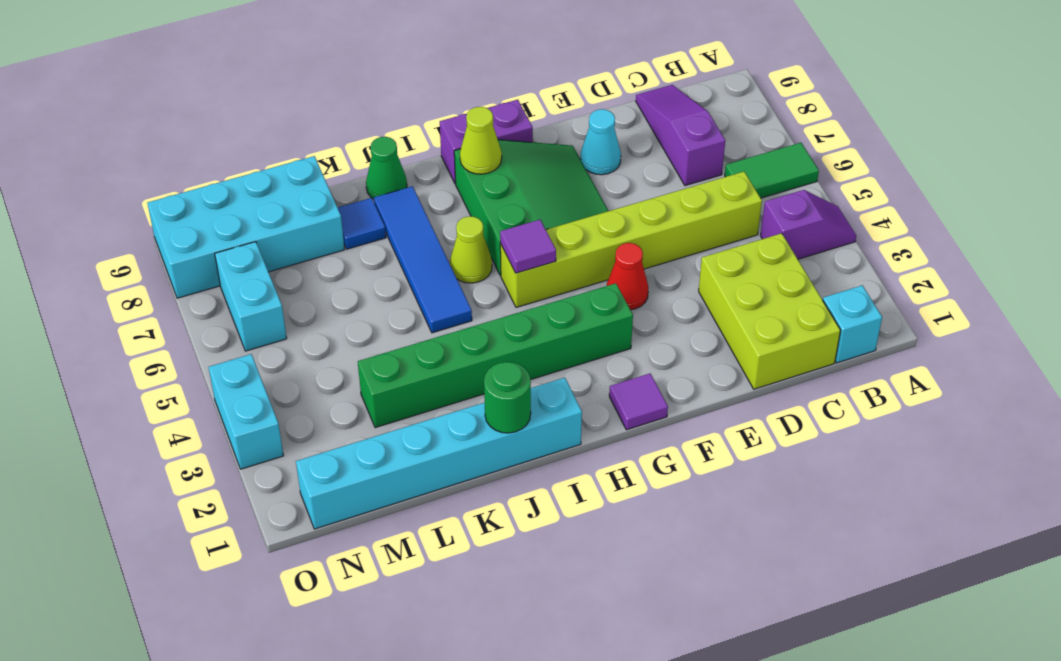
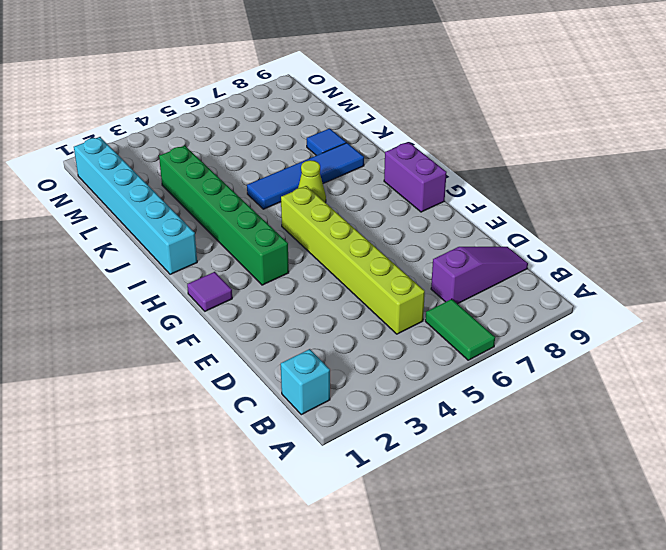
none -> purple 1x2 slope [761,190,856,259]
none -> lime 2x3 brick [699,233,841,389]
none -> cyan 1x1 cone [581,109,621,175]

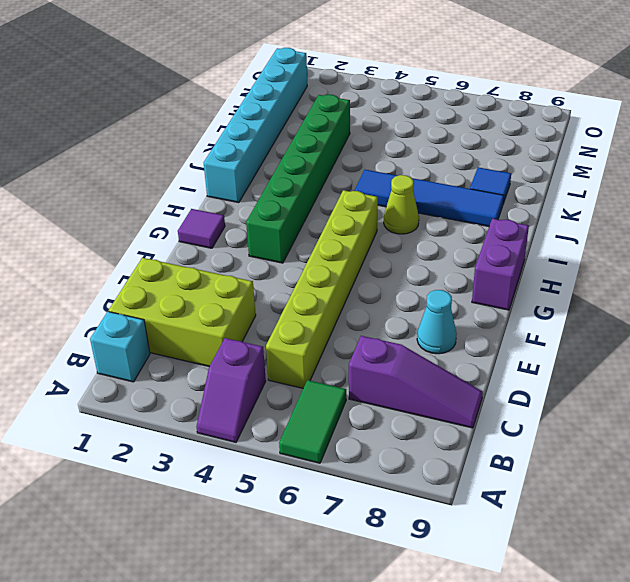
none -> red 1x1 cone [607,243,648,310]
none -> green 3x3 slope [454,140,608,275]
none -> green 1x1 cone [366,137,407,199]

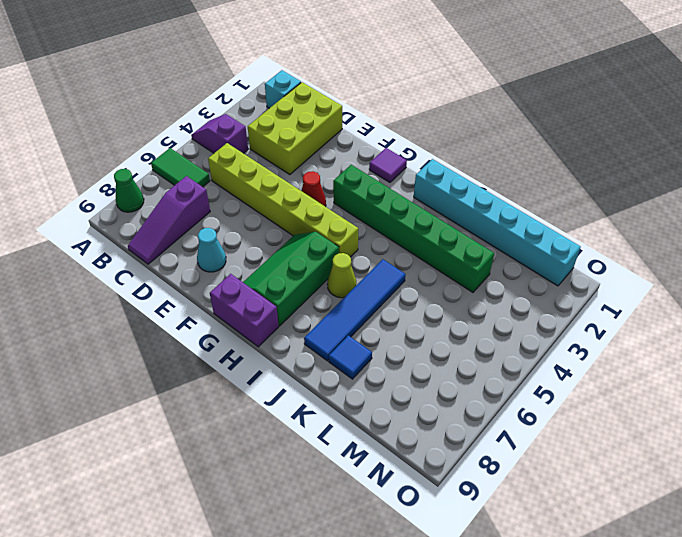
green 1x1 cone [114,169,144,212] -> green 1x1 cone moved to [366,137,407,199]
green 2x3 slope [243,232,339,326] -> green 3x3 slope [454,140,608,275]
none -> cyan 2x4 brick [148,156,345,298]
none -> cyan 1x2 brick [215,242,287,351]
none -> cyan 1x2 brick [209,354,283,469]

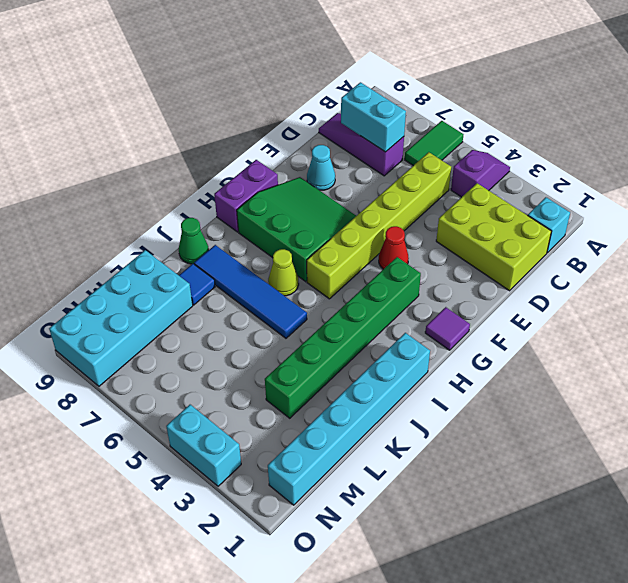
cyan 1x2 brick [341,82,406,152] -> cyan 1x2 brick moved to [215,242,287,351]
none -> purple 1x1 tile [500,220,556,273]
none -> lime 1x1 cone [460,107,502,174]
none -> green 1x1 round brick [484,362,531,433]

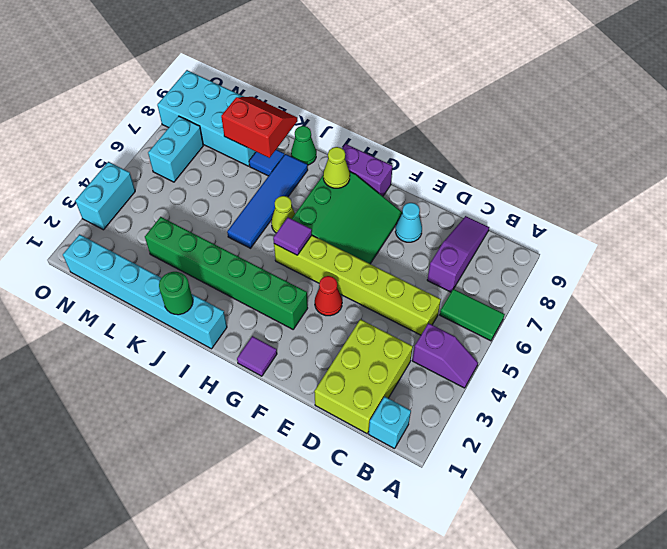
red 2x2 slope [221,97,298,158] -> none

